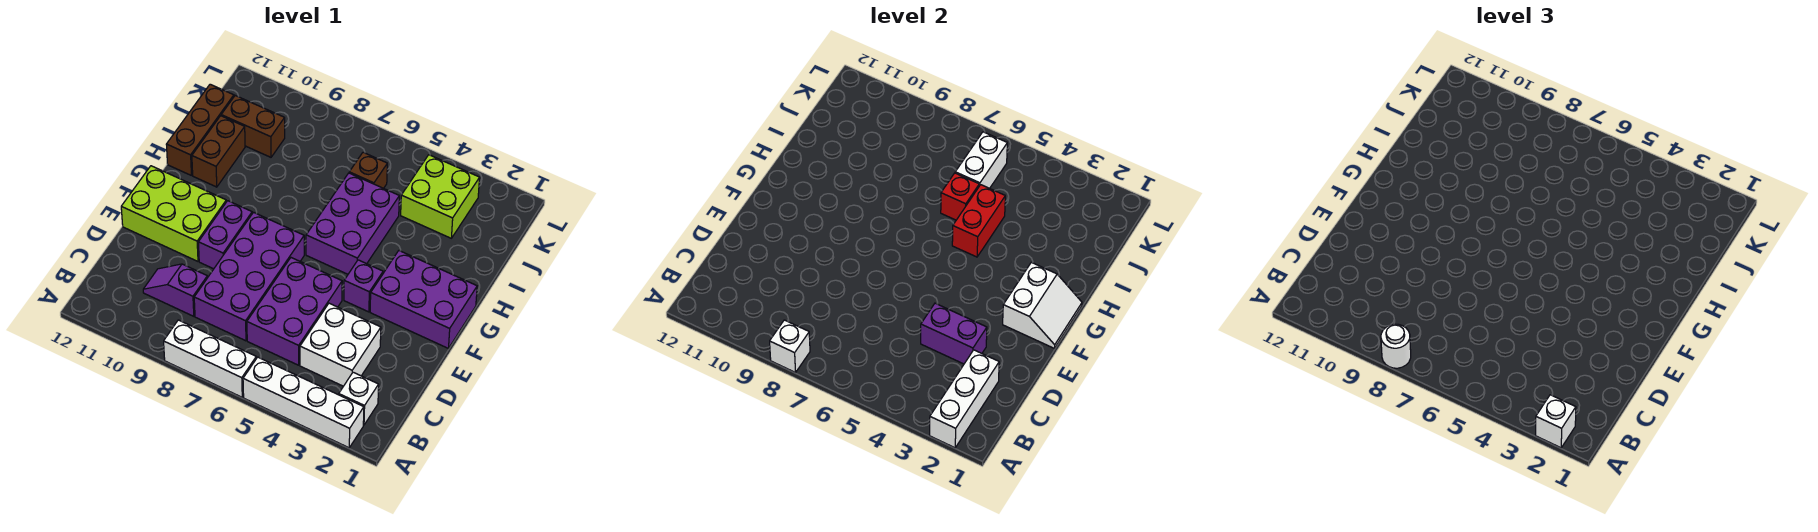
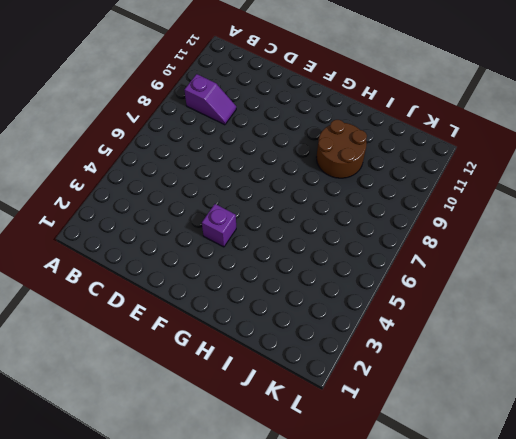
purple 1x2 slope [185,74,236,125] -> purple 1x2 slope turned to [143,264,207,316]
brown 2x2 round brick [316,120,367,178] -> none
none -> white 1x4 brick [243,357,364,448]
none -> white 1x3 brick [164,320,256,397]
none -> white 1x1 brick [339,372,379,425]

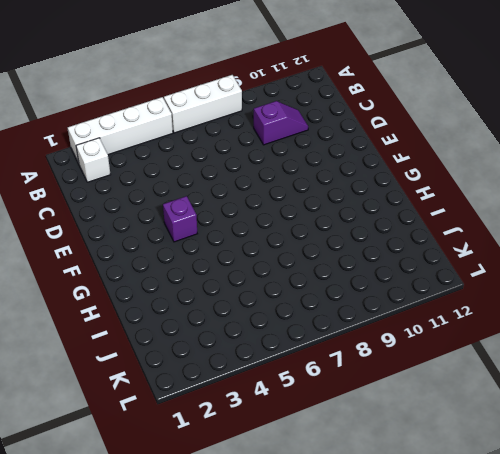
none -> white 2x2 brick [300,303,381,386]
none -> purple 2x3 brick [247,258,342,365]
none -> purple 2x4 brick [194,212,304,341]

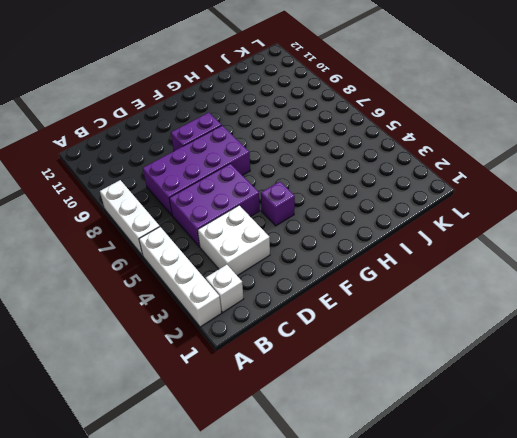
none -> purple 1x2 slope [143,264,207,316]
none -> lime 2x3 brick [121,166,226,261]
none -> purple 2x3 brick [370,251,477,348]

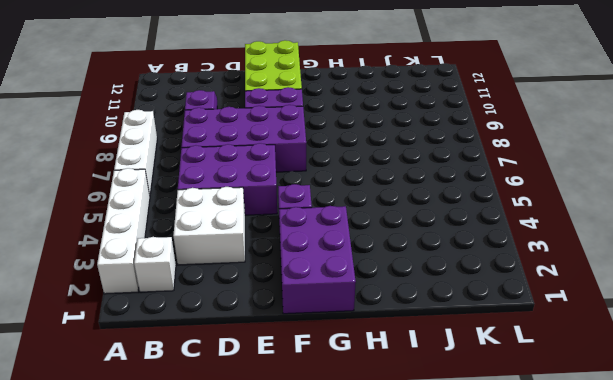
none -> purple 2x3 brick [306,173,399,274]
none -> brown 1x2 brick [192,116,245,187]
none -> brown 1x3 brick [166,84,234,176]

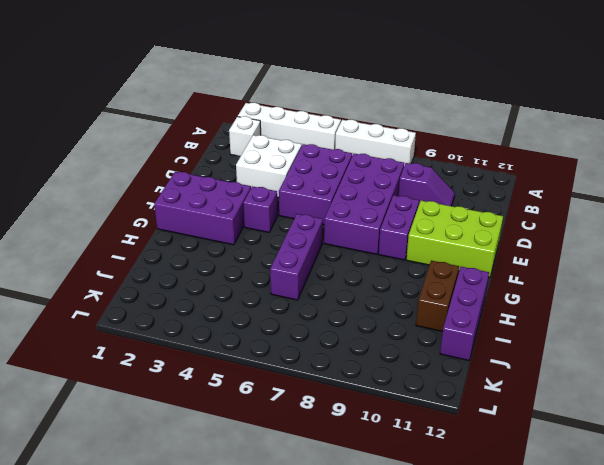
purple 1x3 brick [270,214,323,300] -> purple 2x3 brick [306,173,399,274]
purple 1x3 brick [440,267,489,360] -> brown 1x3 brick [166,84,234,176]
none -> lime 2x2 brick [401,155,480,238]
none -> brown 1x1 brick [349,152,387,188]
none -> brown 1x2 brick [221,96,285,157]

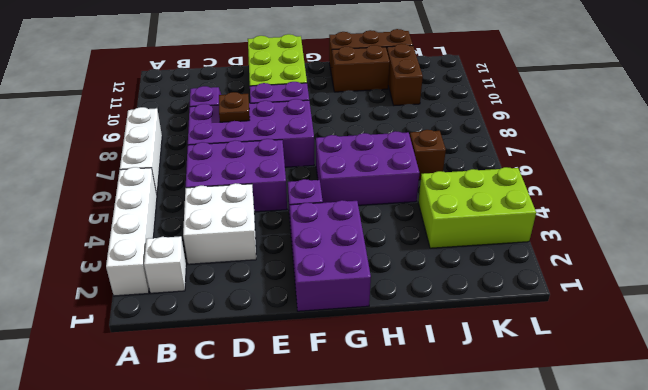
brown 1x1 plate [219,92,250,122] -> none
lime 2x3 brick [418,167,536,248] -> lime 2x2 brick [401,155,480,238]
none -> white 1x3 brick [930,350,999,448]
none -> white 1x1 brick [770,320,810,373]
none -> purple 1x2 brick [921,303,987,364]

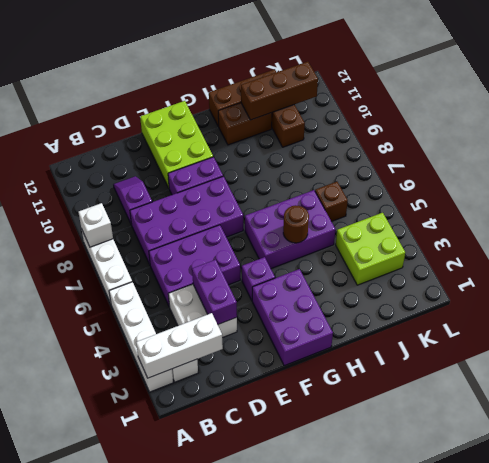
brown 1x1 round brick [283,205,309,243] -> red 1x2 brick [952,185,1005,257]
brown 1x3 brick [241,62,318,120] -> none
none -> white 2x2 slope [1003,262,1082,348]
none -> red 1x1 brick [941,173,979,220]
none -> white 1x2 brick [955,132,1007,188]

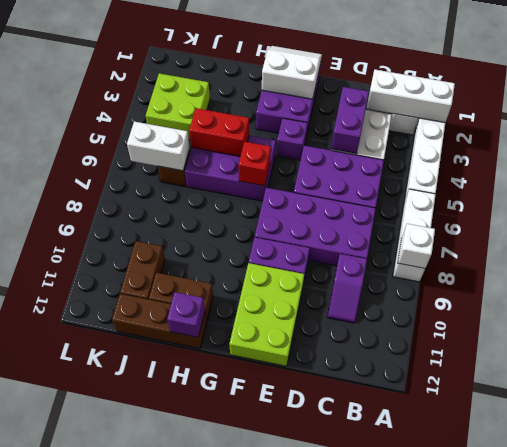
red 1x1 brick [238,142,271,186] -> red 1x1 brick moved to [941,173,979,220]
purple 1x1 brick [167,292,205,337] -> none
none -> white 1x1 brick [1536,395,1576,448]
none -> white 1x1 round brick [1381,324,1411,368]

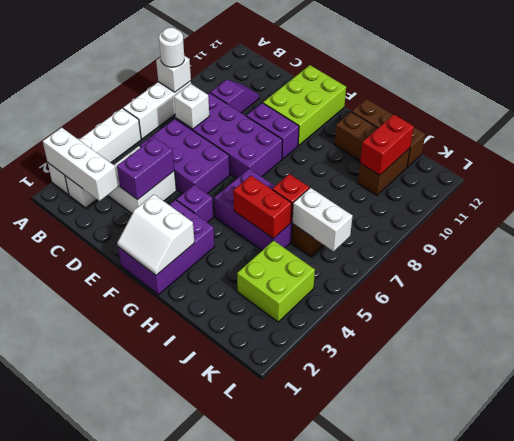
white 1x1 brick [174,84,209,129] -> white 1x1 brick moved to [1536,395,1576,448]
red 1x2 brick [360,115,414,175] -> none

